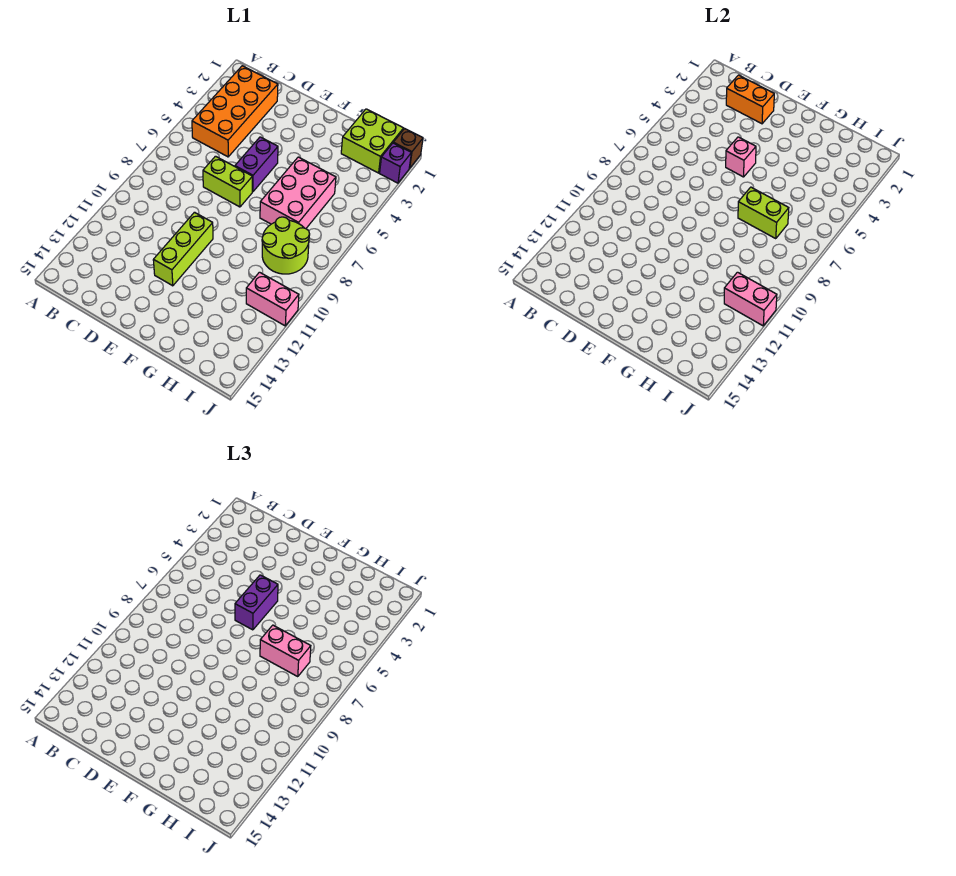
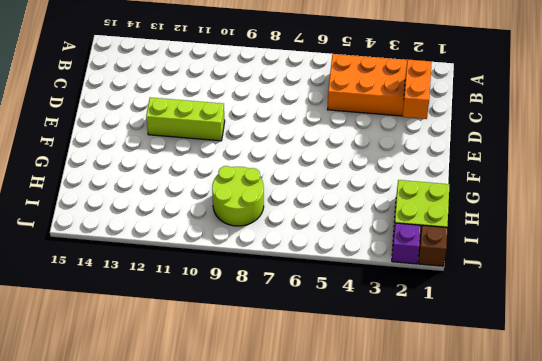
none -> lime 1x2 brick [203,156,252,207]
none -> purple 1x2 brick [235,137,278,192]
none -> pink 2x3 brick [260,157,336,229]

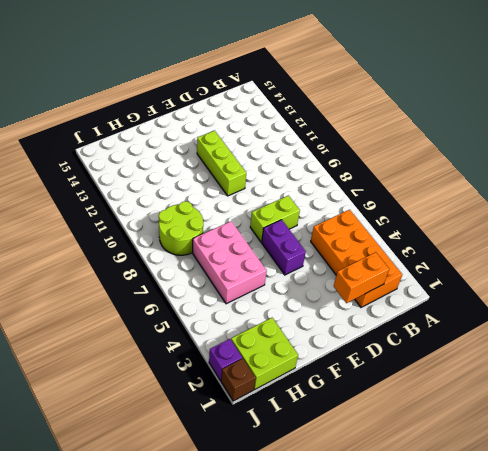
none -> pink 1x2 brick [246,272,299,326]
none -> pink 1x1 brick [726,137,756,177]
none -> lime 1x2 brick [738,187,789,239]

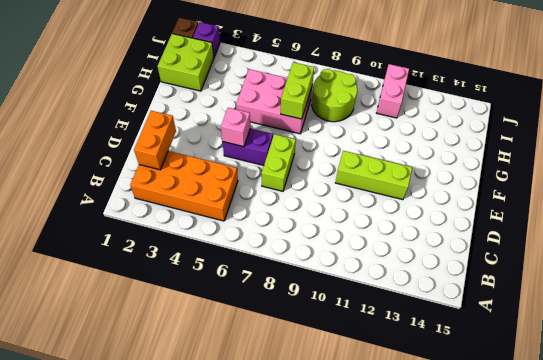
none -> pink 1x2 brick [724,272,777,326]
none -> purple 1x2 brick [235,575,278,630]
none -> pink 1x2 brick [260,625,311,677]

